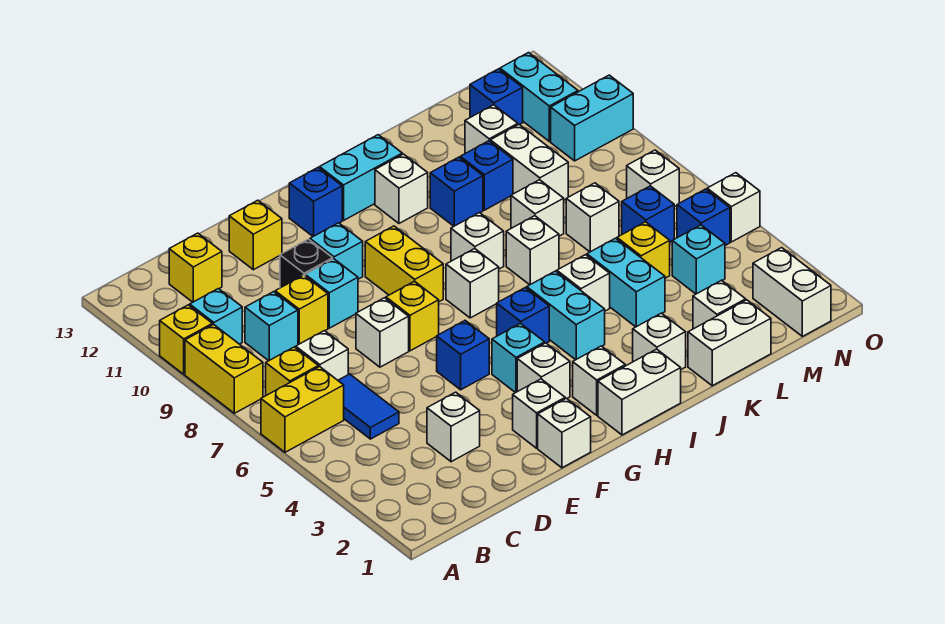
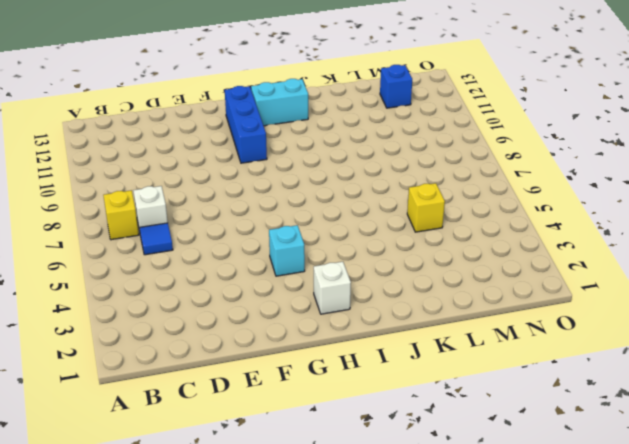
blue 1x1 tile [139,223,173,255] -> blue 1x2 tile [338,374,399,439]
blue 1x3 brick [225,86,267,163] -> blue 1x1 brick [289,168,342,236]
none -> yellow 1x2 brick [261,367,344,452]
none -> yellow 1x2 brick [185,324,263,413]
none -> yellow 1x1 brick [160,305,212,374]
none -> cyan 1x1 brick [190,289,242,344]

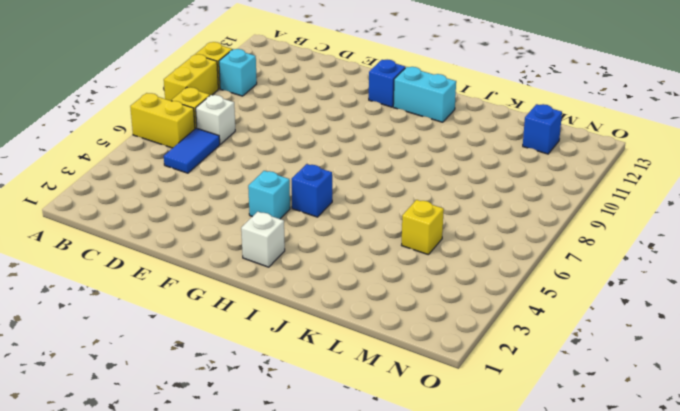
none -> cyan 1x1 brick [245,292,298,361]
none -> yellow 1x1 brick [169,233,222,302]
none -> white 1x1 brick [427,392,480,462]
none -> yellow 1x1 brick [275,275,328,344]

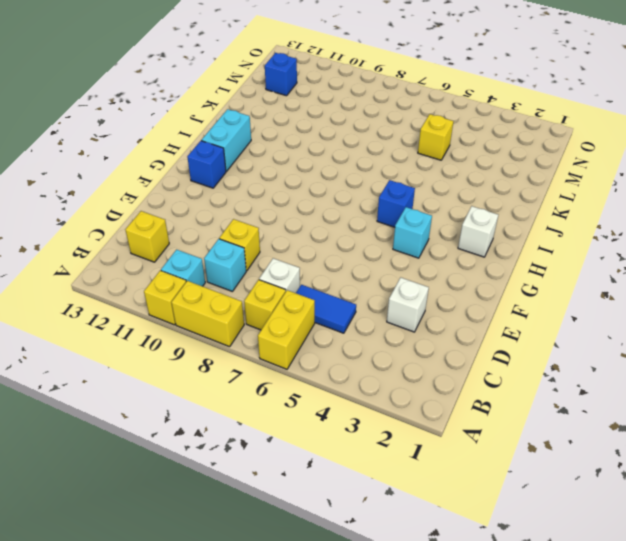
none -> white 1x1 brick [356,298,409,367]
none -> cyan 1x1 brick [305,259,358,328]
none -> black 1x1 brick [280,239,333,288]
none -> yellow 1x1 brick [229,200,282,270]

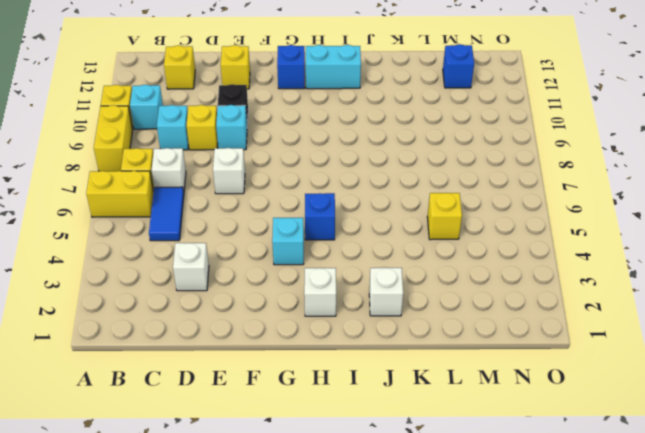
none -> white 1x1 brick [538,398,591,468]
none -> white 1x1 brick [513,379,565,448]
none -> blue 1x1 brick [437,321,489,390]
none -> yellow 1x1 brick [386,281,439,351]

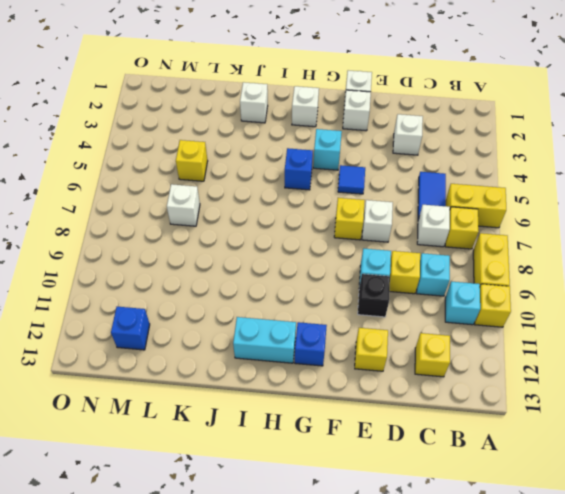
blue 1x1 tile [338,165,365,194] -> blue 1x1 brick [437,321,489,390]
none -> cyan 1x1 brick [310,223,363,279]
none -> white 1x1 brick [517,343,570,399]
none -> yellow 1x2 brick [365,226,443,302]
none -> white 1x2 brick [598,349,681,435]

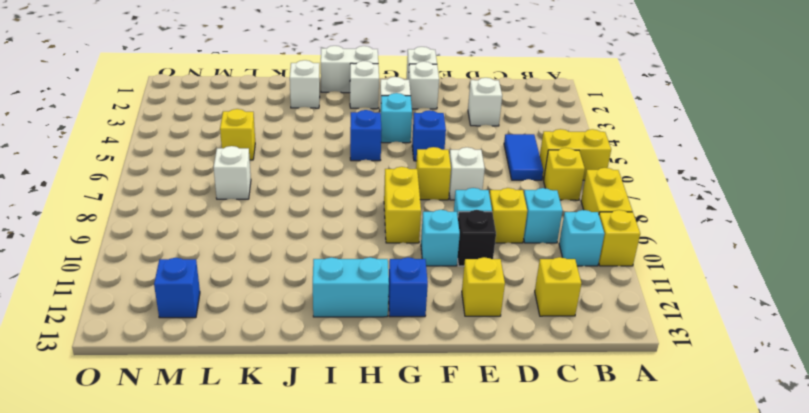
none -> white 1x1 brick [296,331,348,380]
none -> white 1x1 brick [446,249,499,318]
none -> cyan 1x2 brick [527,271,605,360]
none -> white 1x1 brick [451,213,504,269]

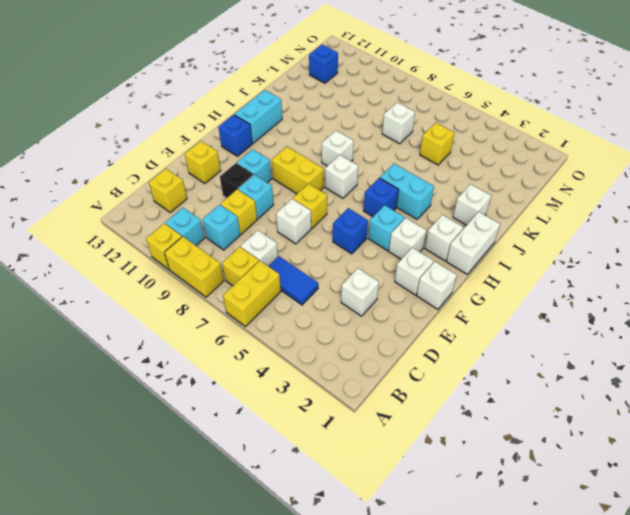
none -> white 1x1 brick [375,154,428,223]
none -> white 1x1 brick [557,255,610,311]
none -> white 1x1 brick [506,216,559,285]
none -> blue 1x1 brick [430,157,483,226]

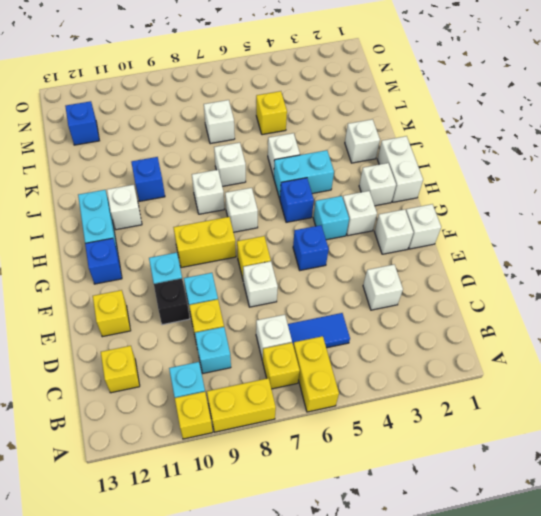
none -> white 1x2 brick [688,300,771,386]
none -> cyan 1x2 brick [587,238,665,327]
none -> white 1x1 brick [511,180,564,236]
none -> blue 1x1 brick [460,141,513,210]

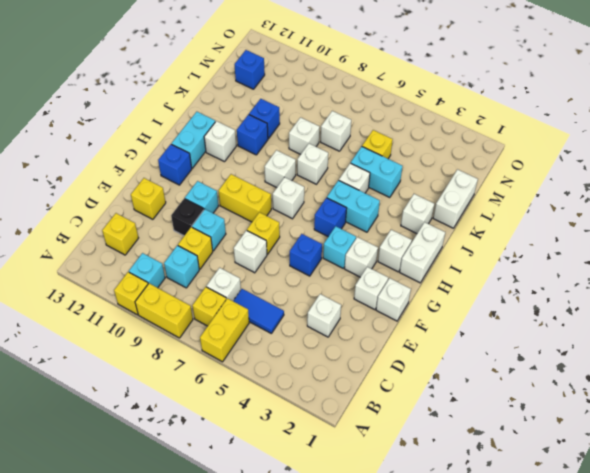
none -> white 1x1 brick [693,280,746,329]
none -> white 1x2 brick [490,125,568,200]
none -> white 1x1 brick [465,105,518,153]
none -> cyan 1x1 brick [672,225,725,294]

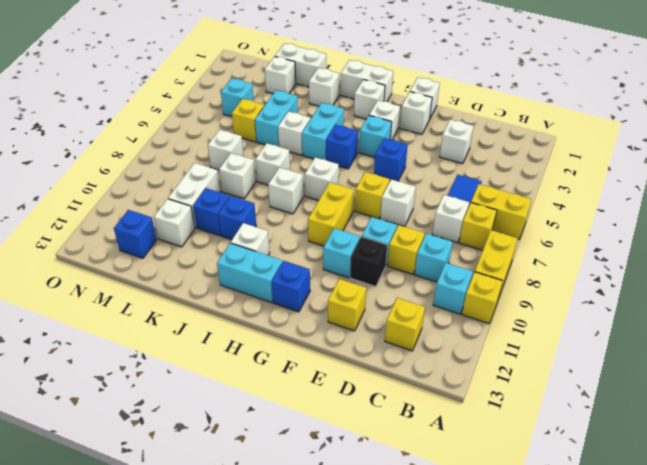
none -> blue 1x1 brick [622,186,674,242]
none -> white 1x2 brick [753,248,831,336]
none -> blue 1x1 brick [677,189,730,245]
none -> white 1x1 brick [627,150,679,207]

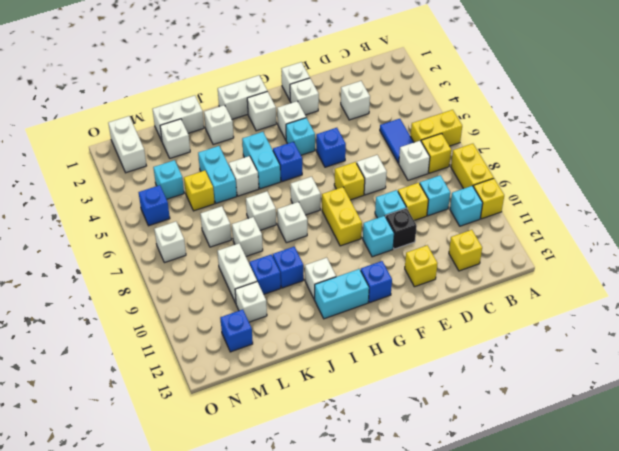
none -> blue 1x1 brick [622,186,674,242]
none -> cyan 1x2 brick [551,75,633,161]
none -> cyan 1x2 brick [500,53,578,141]
none -> white 1x1 brick [707,173,760,242]

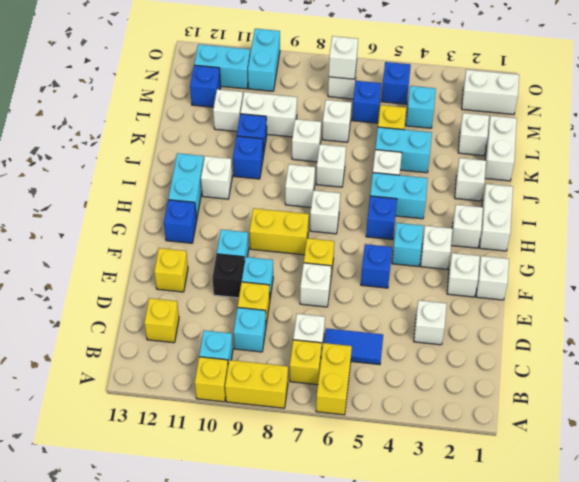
white 1x1 brick [329,36,358,79] -> white 1x1 brick moved to [707,173,760,242]

